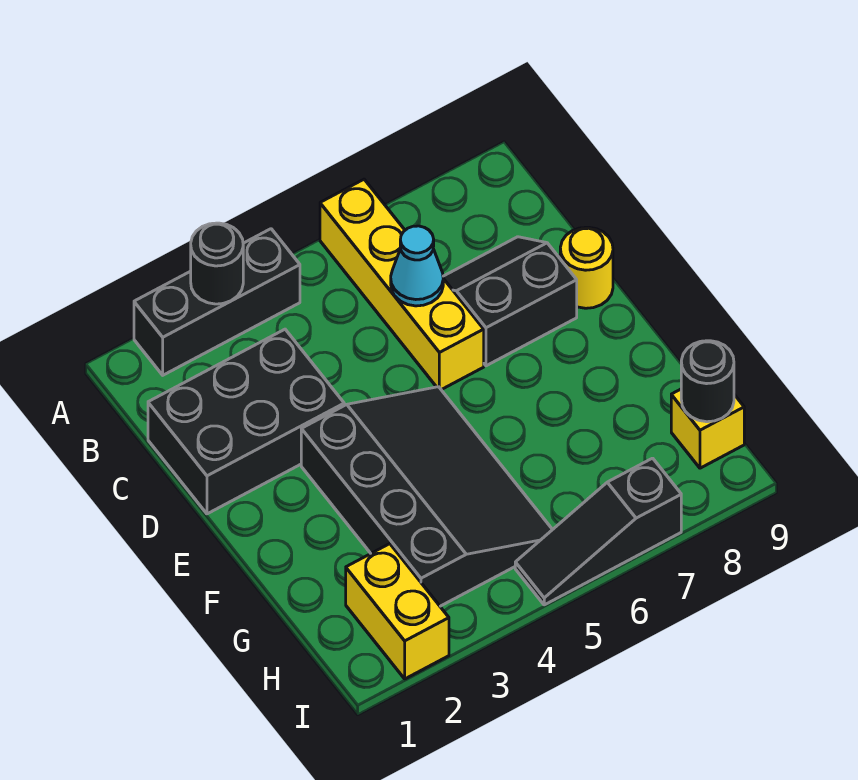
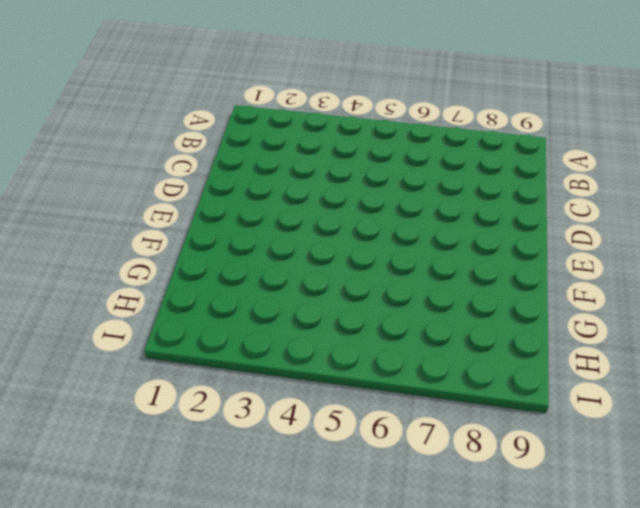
none -> black 1x3 brick [134,229,300,375]
none -> yellow 1x4 brick [320,179,484,390]
none -> black 2x3 brick [148,329,344,514]

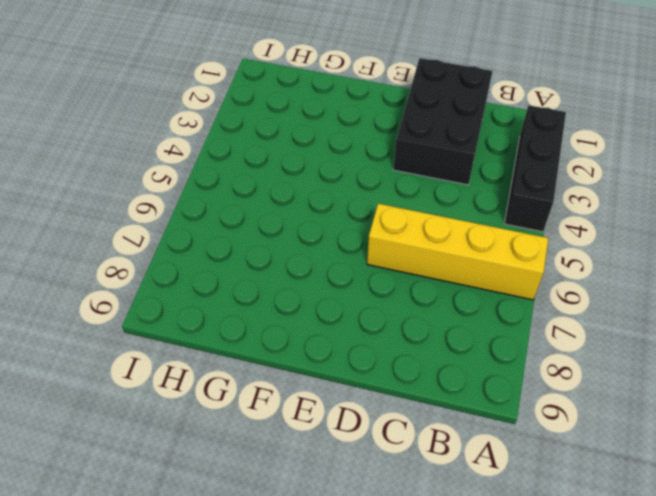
none -> black 2x2 slope [443,237,577,366]
none -> yellow 1x1 round brick [560,227,613,308]
none -> black 3x4 slope [301,387,553,606]

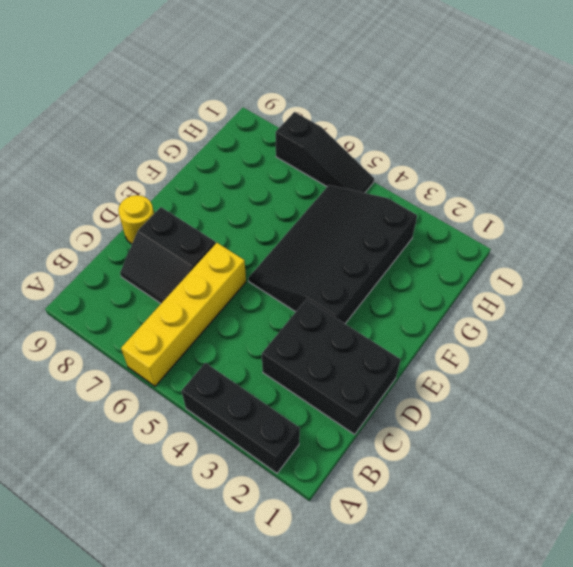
none -> yellow 1x2 brick [346,544,449,679]
none -> yellow 1x1 brick [671,389,744,468]
none -> black 1x1 round brick [191,223,243,304]

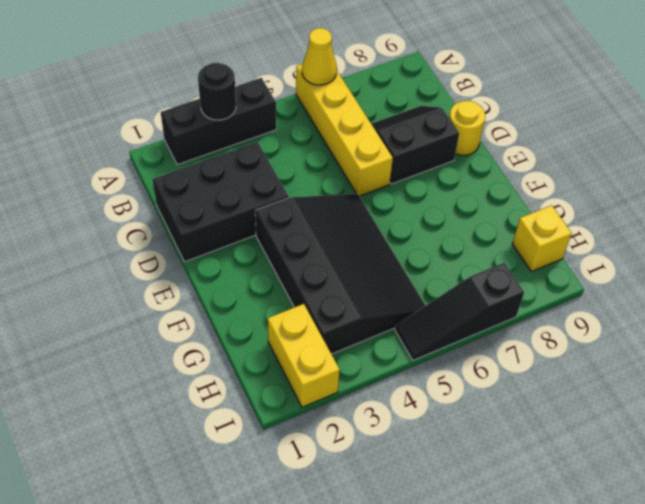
yellow 1x1 cone [302,28,337,85] -> none
none -> cyan 1x1 cone [391,226,443,306]
none -> black 1x1 round brick [681,341,734,422]

